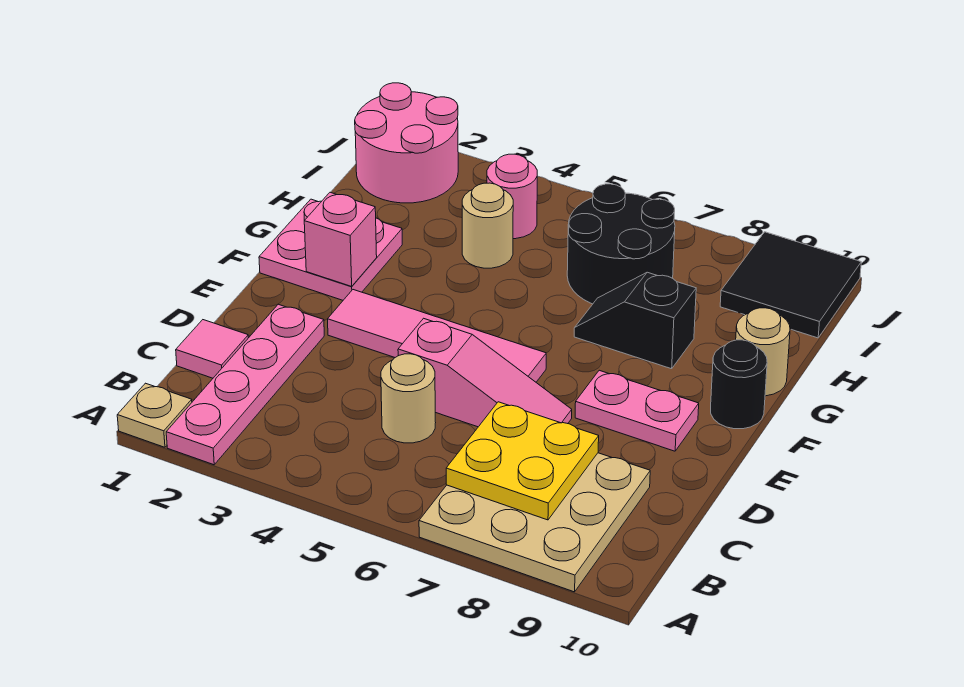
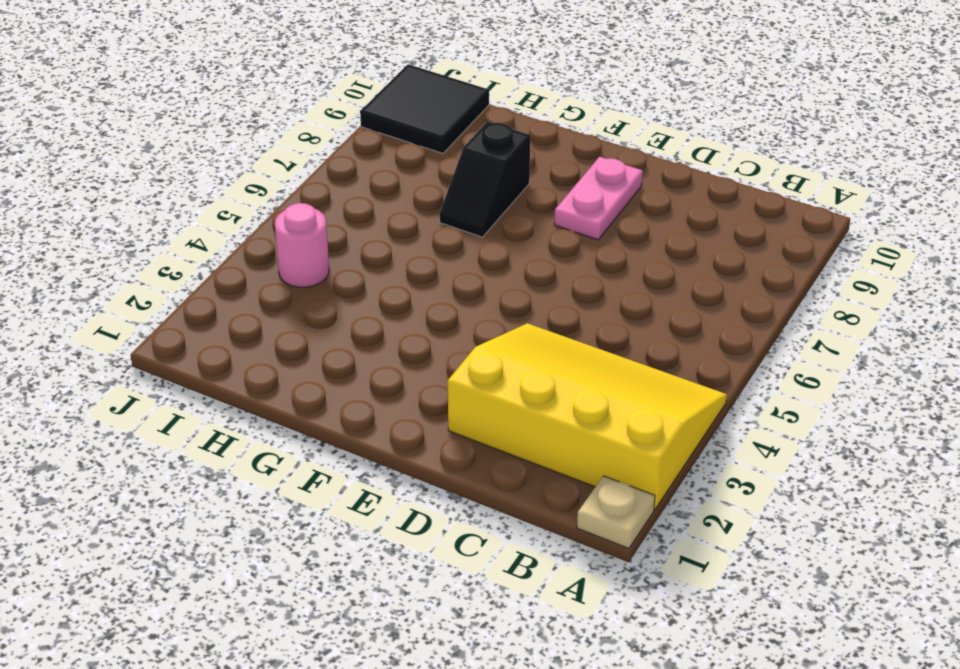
yellow 3x4 slope [448,323,727,510] -> pink 1x4 plate [166,304,324,465]
none -> tan 3x3 plate [419,453,650,592]
none -> pink 1x1 tile [176,320,248,378]
none -> tan 1x1 round brick [381,354,436,443]

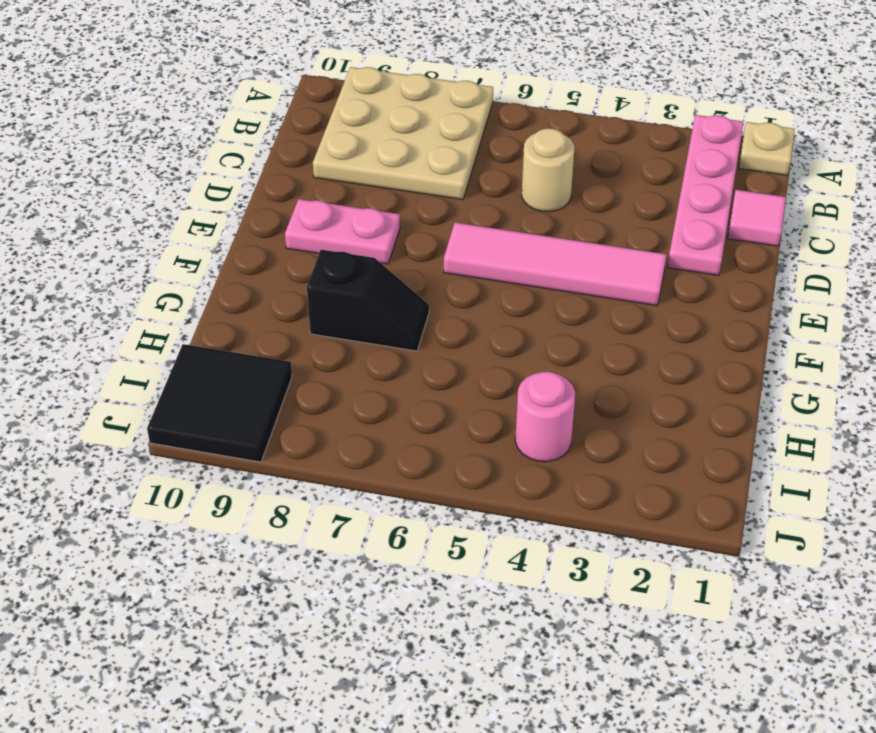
none -> pink 1x3 slope [398,318,572,427]
none -> pink 2x2 plate [259,199,402,300]
none -> black 1x1 round brick [711,340,767,429]

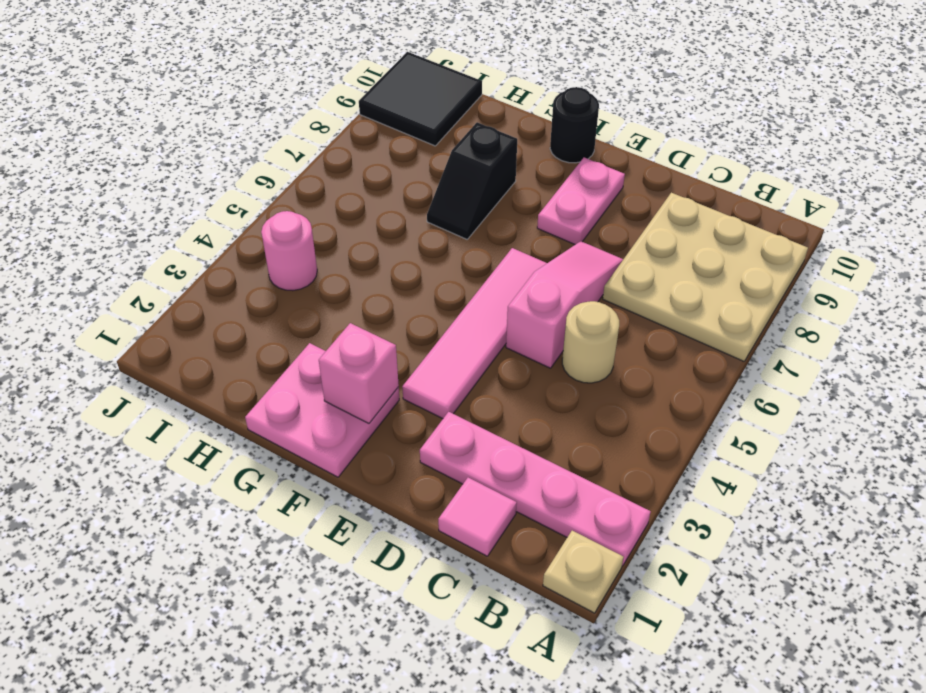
none -> tan 1x1 round brick [736,308,790,396]
none -> tan 1x1 round brick [462,183,513,268]
none -> black 2x2 round brick [567,184,675,304]

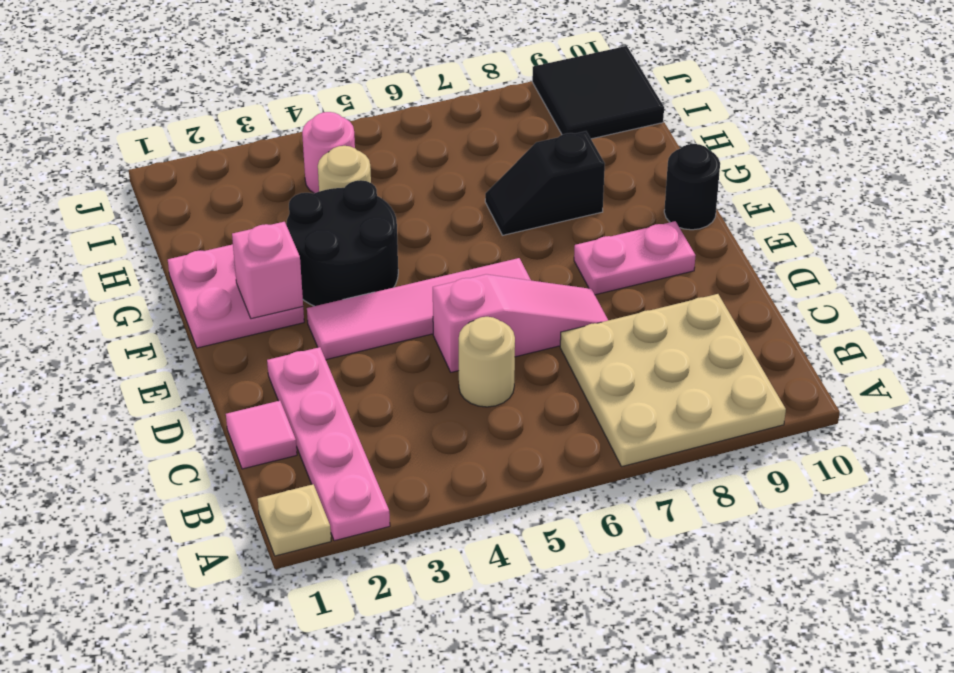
black 2x2 round brick [286,180,398,306] -> black 2x2 round brick moved to [567,184,675,304]
none -> tan 1x1 round brick [736,308,790,396]
none -> pink 2x2 round brick [355,83,458,203]
none -> yellow 2x2 plate [446,402,599,520]

